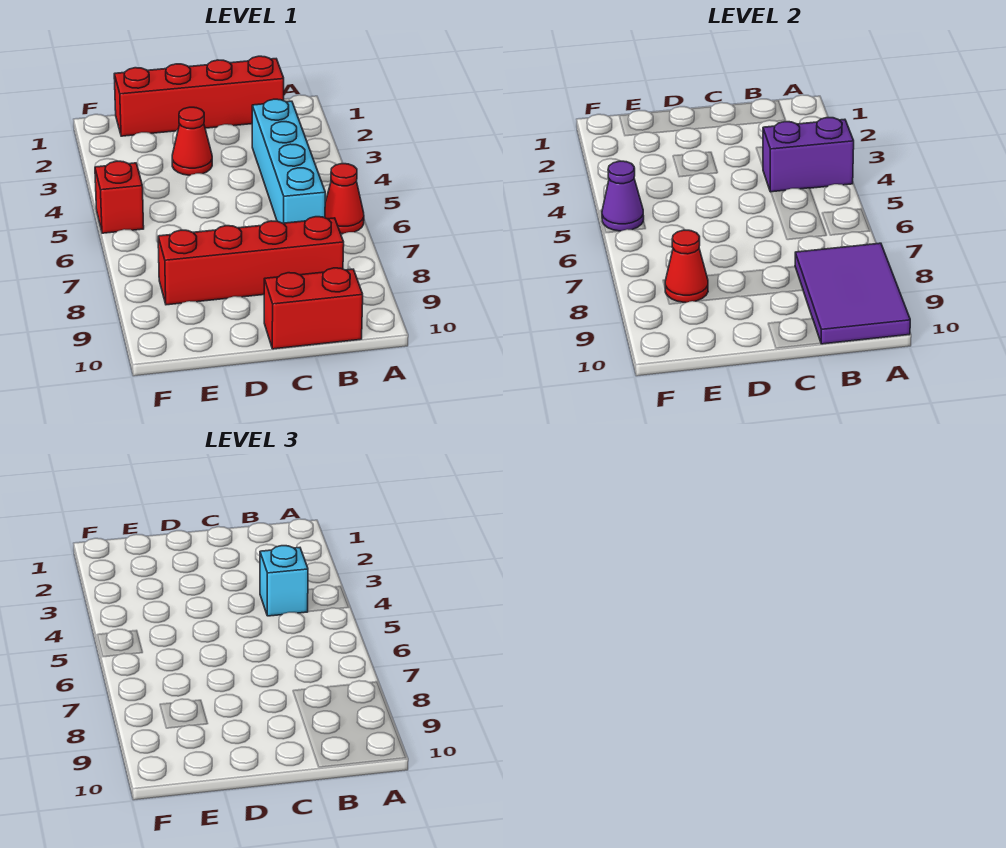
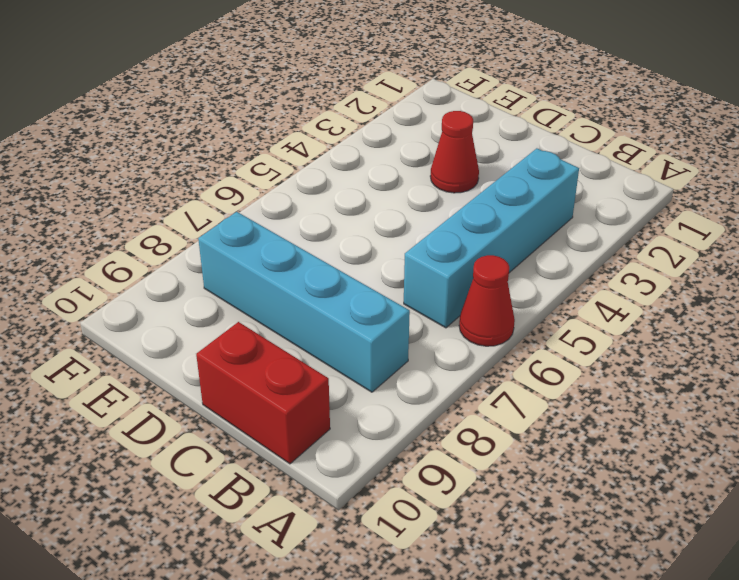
cyan 1x4 brick [198,212,410,392] -> red 1x4 brick [158,217,344,305]
none -> red 1x4 brick [114,56,284,136]
none -> red 1x1 brick [95,161,144,233]
none -> purple 1x2 brick [763,118,854,192]

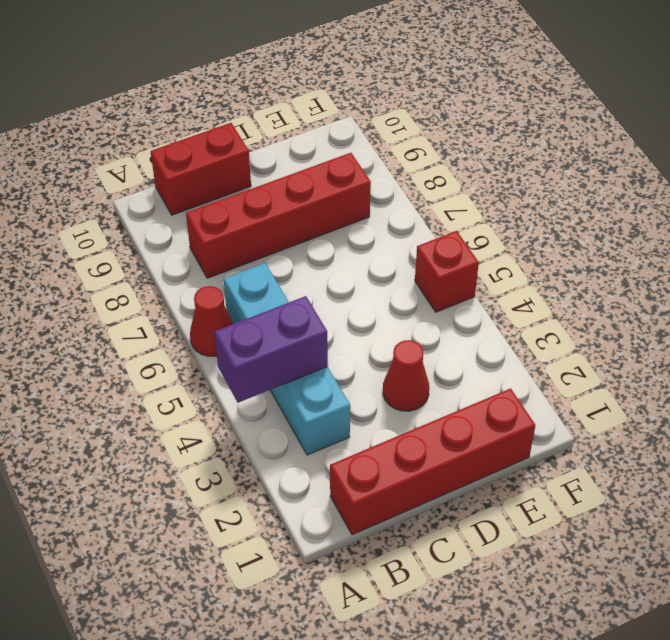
none -> purple 2x3 tile [795,243,910,344]
none -> red 1x1 cone [665,230,708,303]
none -> purple 1x1 cone [602,161,644,231]

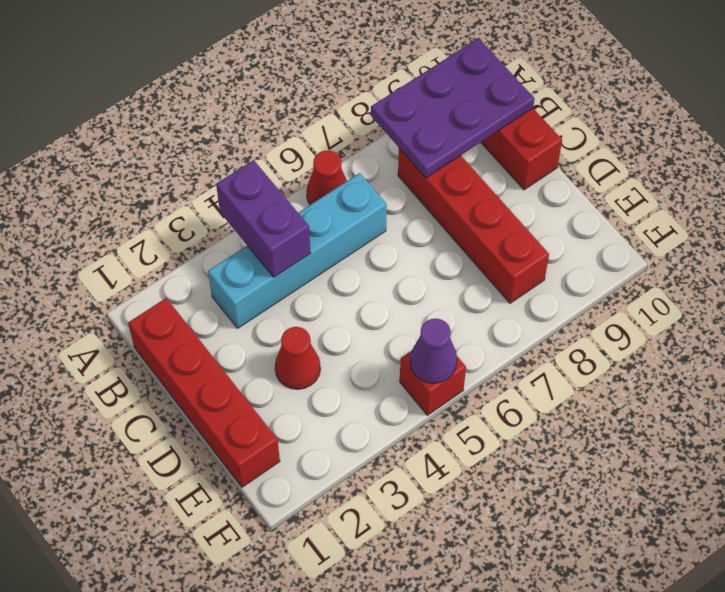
purple 2x3 plate [371,38,535,178] -> purple 2x3 tile [795,243,910,344]
none -> red 1x1 cone [665,230,708,303]
none -> cyan 1x1 brick [260,546,308,616]

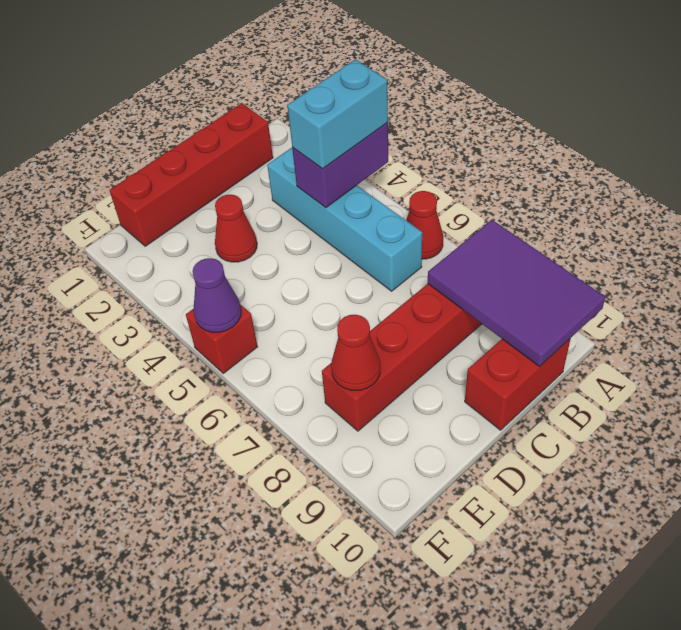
cyan 1x2 brick [287,59,388,169] -> cyan 1x1 brick [260,546,308,616]

